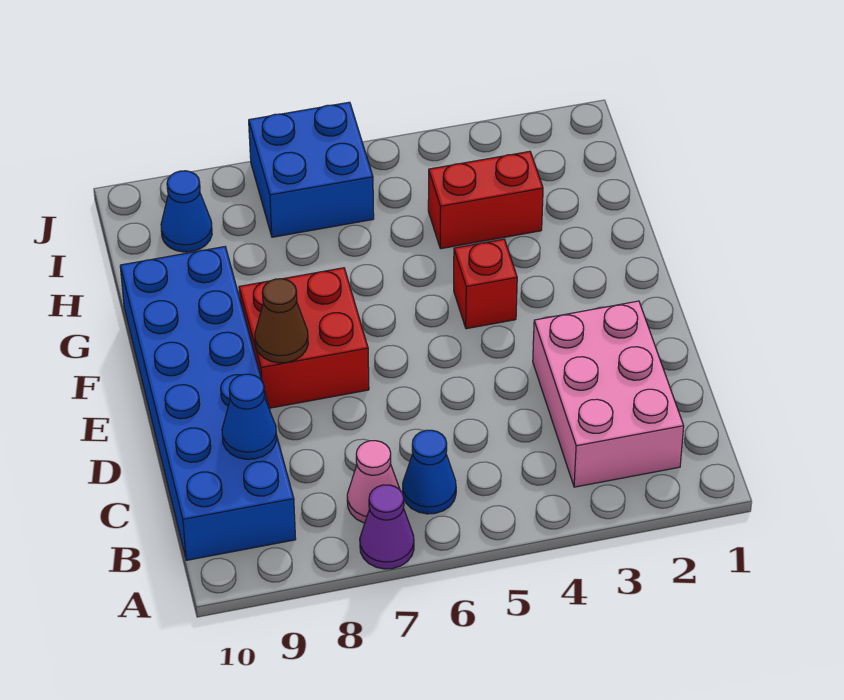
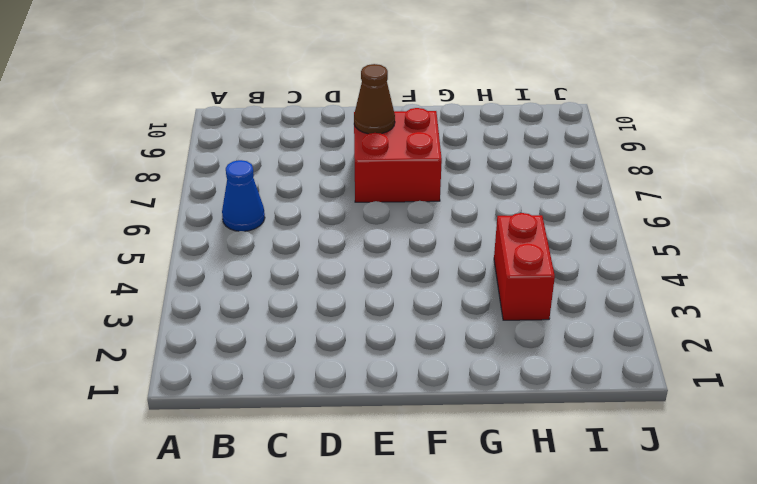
none -> purple 1x1 cone [360,485,414,569]
none -> pink 2x3 brick [533,301,684,487]
none -> pink 1x1 cone [347,441,400,523]

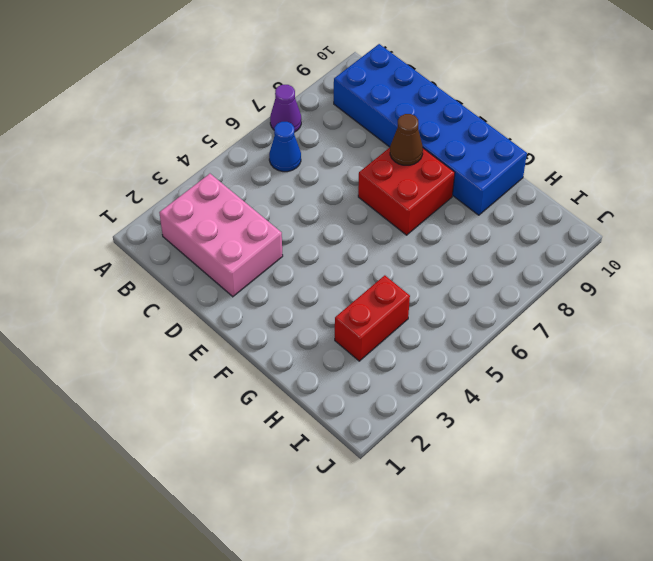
none -> pink 1x1 cone [347,441,400,523]
none -> red 1x1 brick [454,239,517,329]
none -> blue 2x2 brick [249,102,374,237]

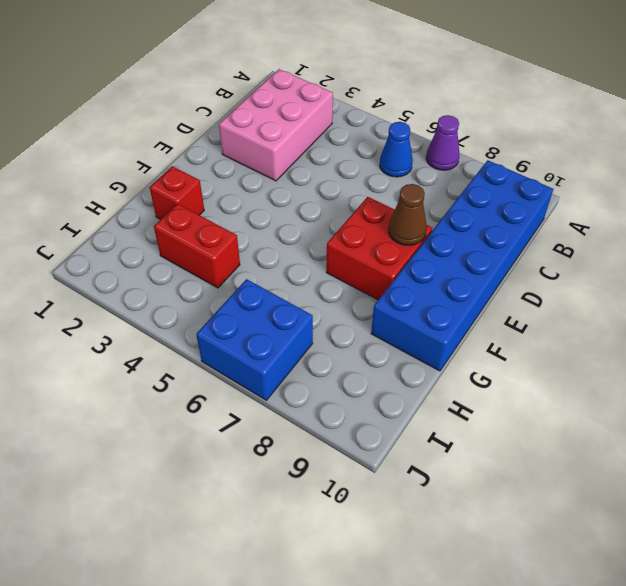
red 1x1 brick [150,166,204,220] -> red 1x1 brick moved to [454,239,517,329]
none -> pink 1x1 cone [347,441,400,523]
none -> blue 1x1 cone [161,171,212,252]
none -> blue 1x1 cone [222,374,277,459]

